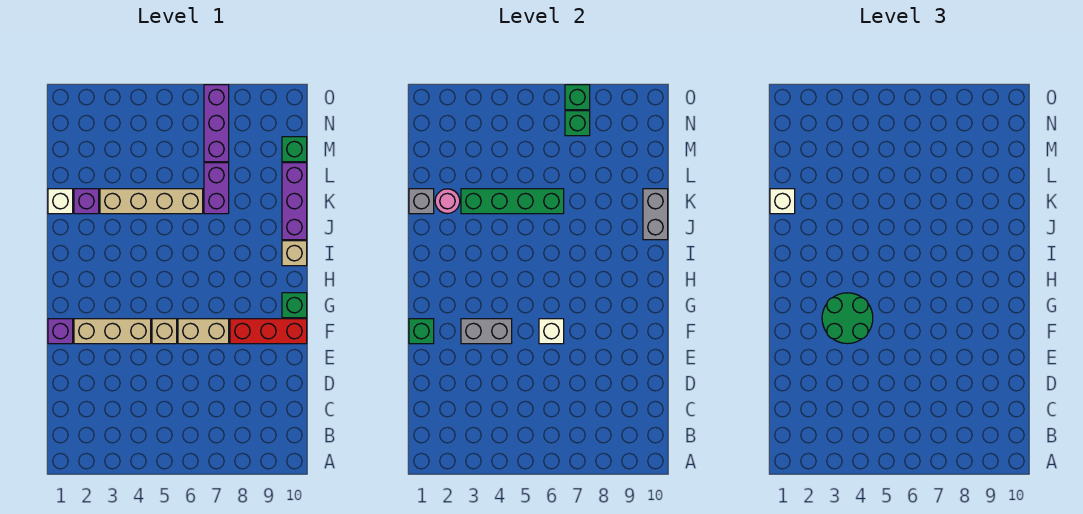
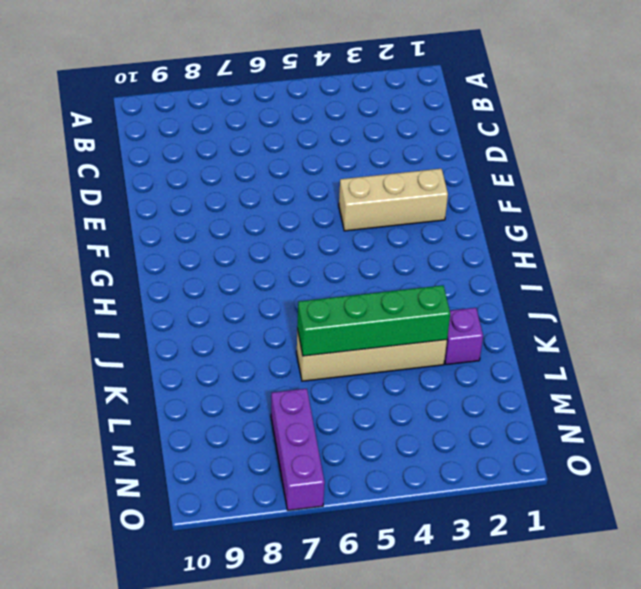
none -> purple 1x1 brick [48,319,73,344]
none -> tan 1x1 brick [152,319,177,344]
none -> tan 1x2 brick [178,319,229,344]

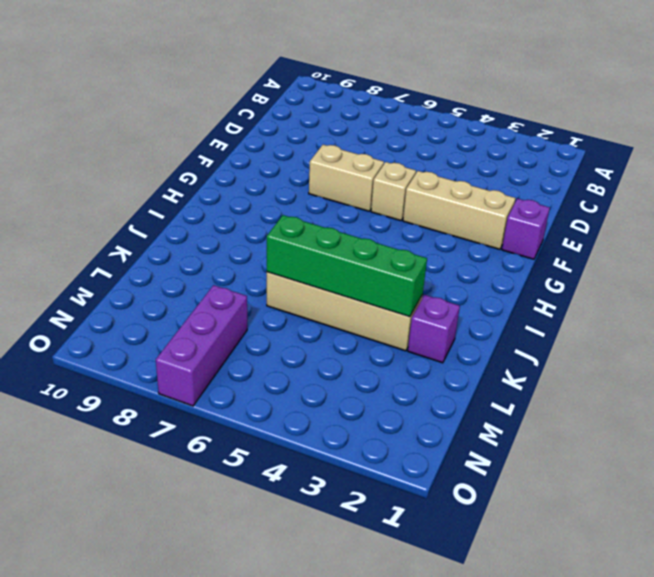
none -> red 1x3 brick [230,319,307,344]
none -> green 1x1 brick [282,293,307,318]
none -> tan 1x1 brick [282,241,307,266]

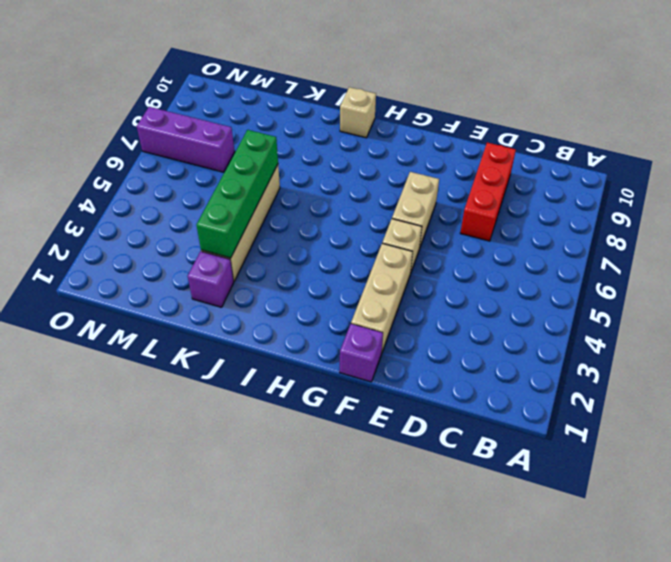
red 1x3 brick [460,143,516,241] -> red 1x3 brick moved to [230,319,307,344]
none -> green 1x1 brick [282,293,307,318]
none -> purple 1x3 brick [282,163,307,240]
none -> white 1x1 brick [48,189,73,214]

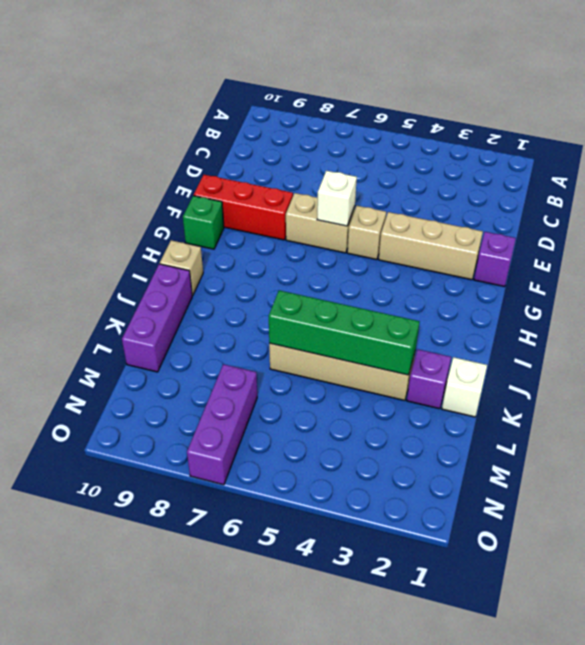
none -> purple 1x2 brick [204,163,229,214]
none -> green 1x1 brick [282,137,307,162]
none -> green 1x1 brick [409,319,434,344]

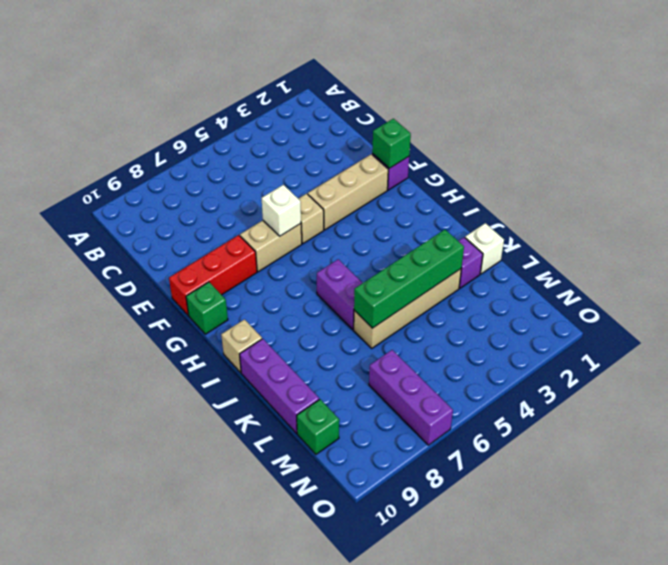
purple 1x2 brick [317,259,362,329] -> purple 1x2 brick moved to [204,163,229,214]
none -> grey 1x2 brick [461,319,512,344]
none -> grey 1x2 brick [643,189,668,240]
none -> grey 1x1 brick [409,189,434,214]

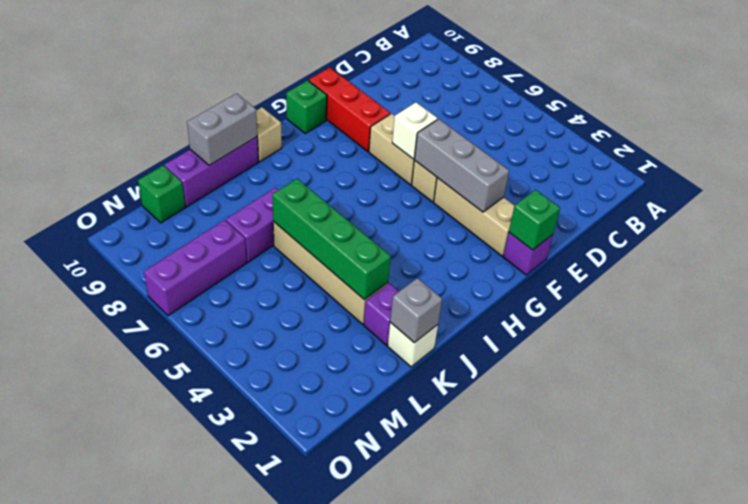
grey 1x3 brick [414,119,509,212] -> grey 1x2 brick [461,319,512,344]
none -> pink 1x1 round brick [435,189,460,214]
none -> green 1x1 brick [565,111,590,136]
none -> green 1x1 brick [565,85,590,110]

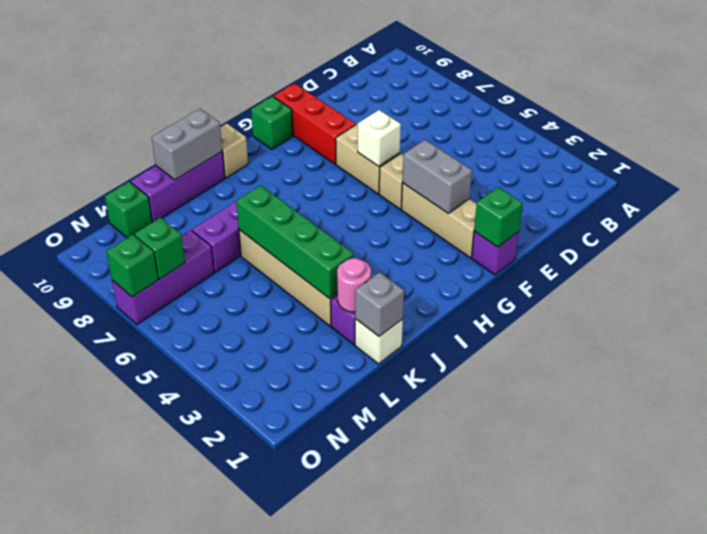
none -> green 2x2 round brick [822,293,873,344]
none -> white 1x1 brick [770,189,795,214]

